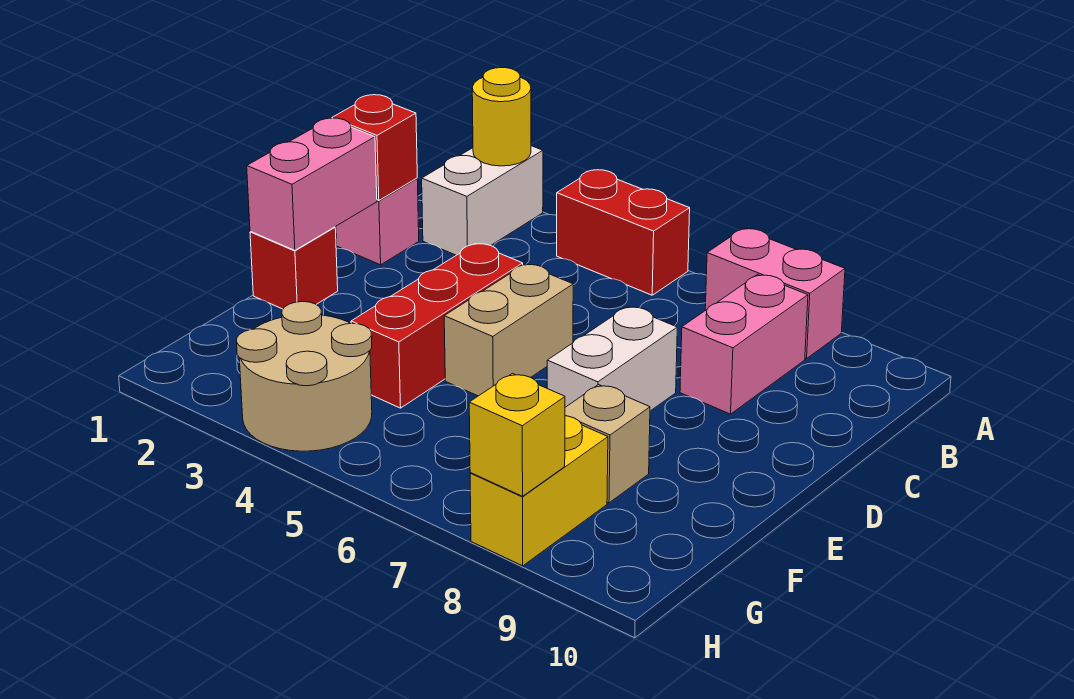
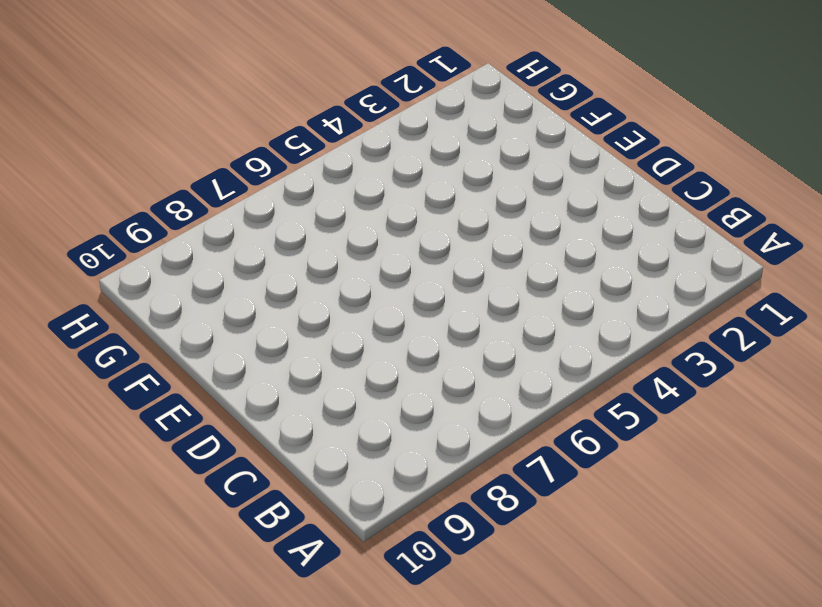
none -> white 1x2 brick [422,146,543,255]
none -> red 1x2 brick [557,170,690,295]
none -> pink 1x2 brick [705,229,845,359]

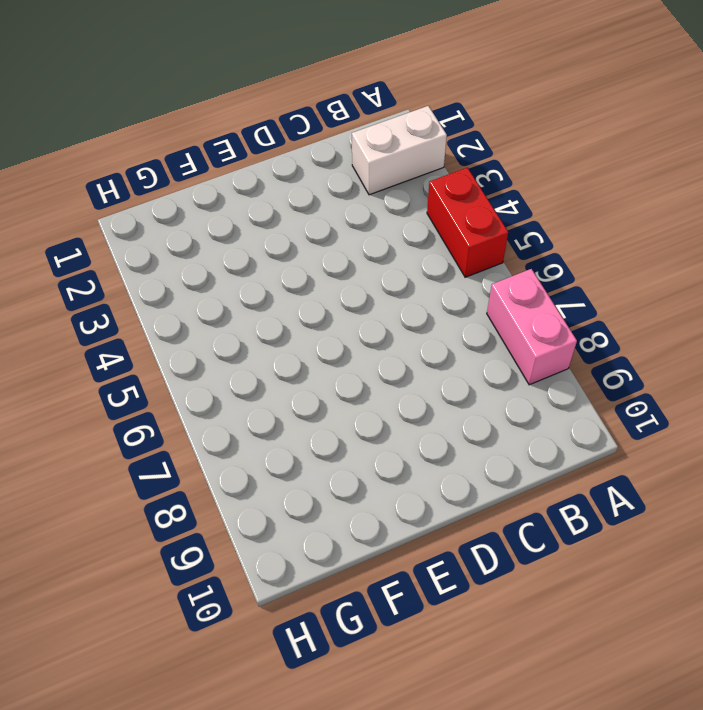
none -> pink 1x2 brick [680,275,808,414]
none -> pink 1x1 brick [336,178,419,265]
none -> red 1x3 brick [351,244,523,408]

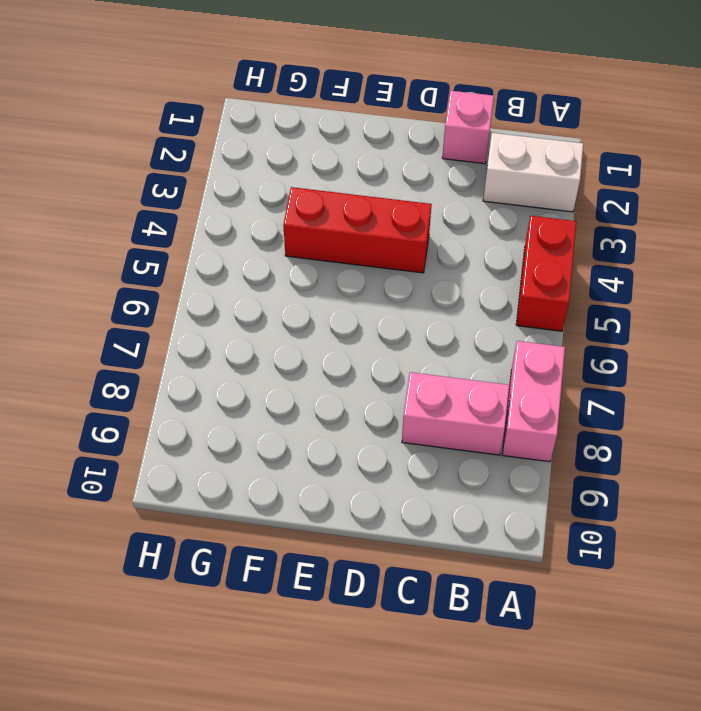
none -> tan 1x2 brick [444,264,573,396]
none -> white 1x2 brick [547,306,677,411]
none -> red 1x1 brick [250,227,338,309]

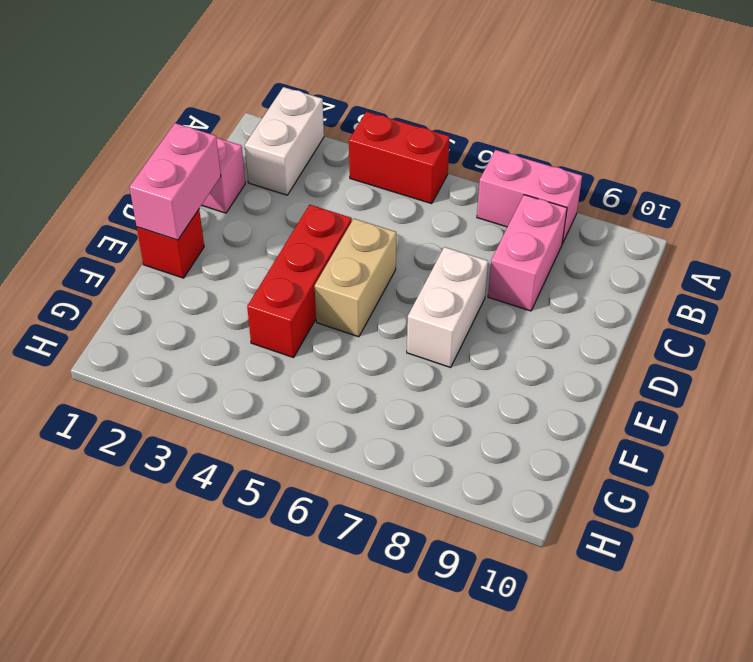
none -> tan 1x1 brick [565,385,650,503]
none -> tan 2x2 round brick [237,302,372,451]
none -> yellow 1x2 brick [470,416,608,566]

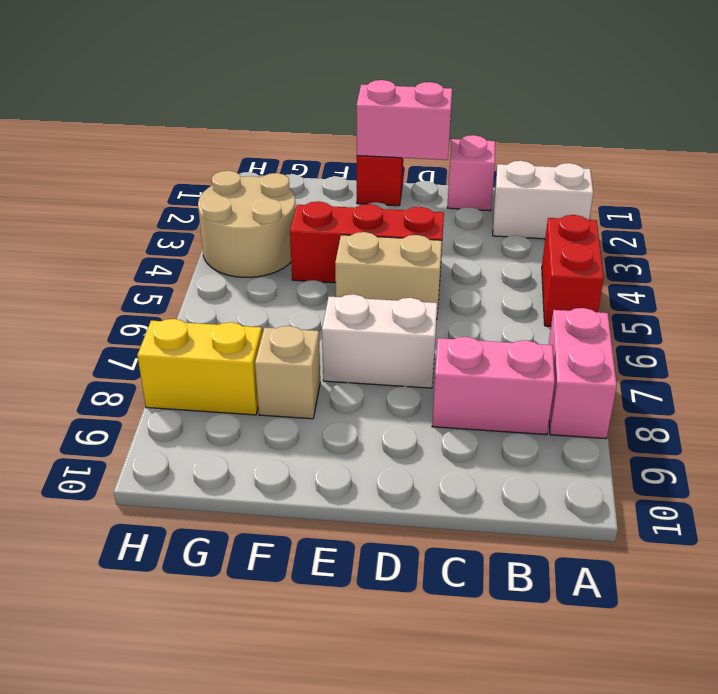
none -> yellow 1x1 round brick [472,67,531,166]
none -> red 1x1 brick [332,95,417,201]
none -> yellow 1x1 brick [469,373,565,496]

